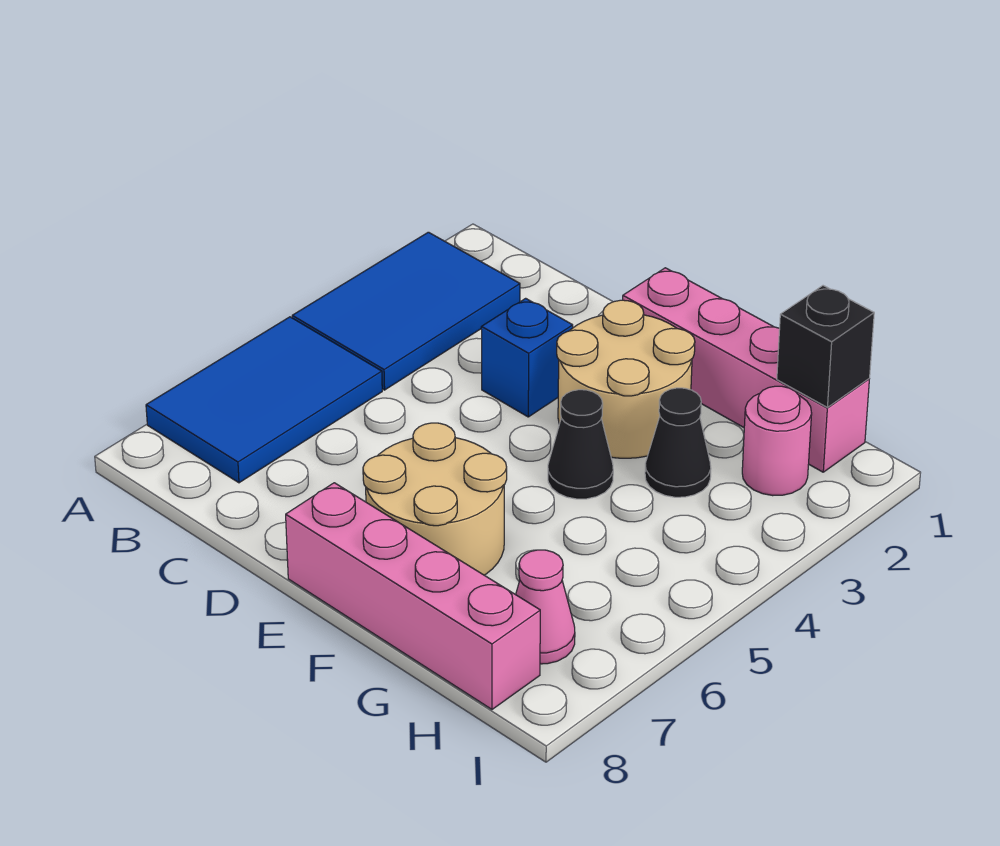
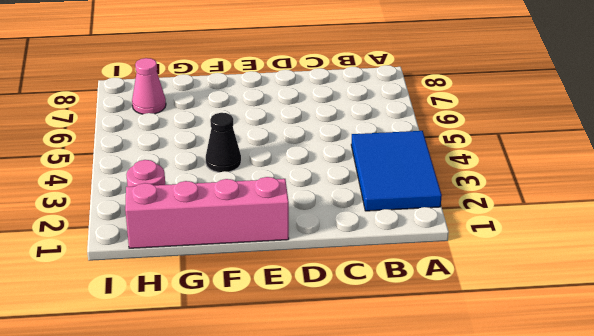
none -> blue 2x3 tile [146,317,382,483]
none -> blue 1x1 brick [481,298,573,417]
none -> tan 2x2 round brick [557,300,695,458]

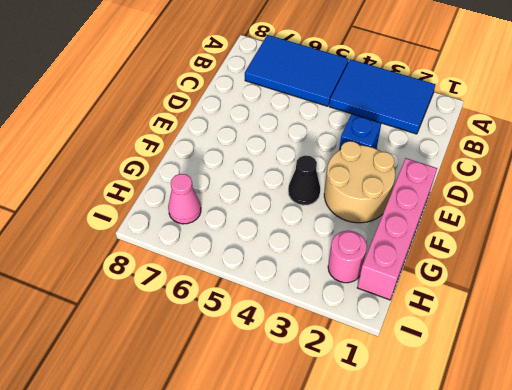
none -> tan 2x2 round brick [363,423,507,575]
none -> pink 1x4 brick [286,483,540,709]
none -> black 1x1 cone [645,388,711,497]

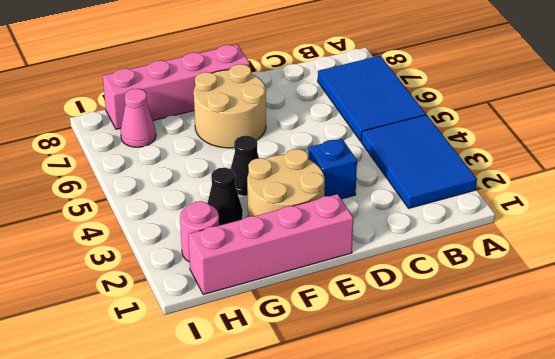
none -> black 1x1 brick [777,286,874,407]

